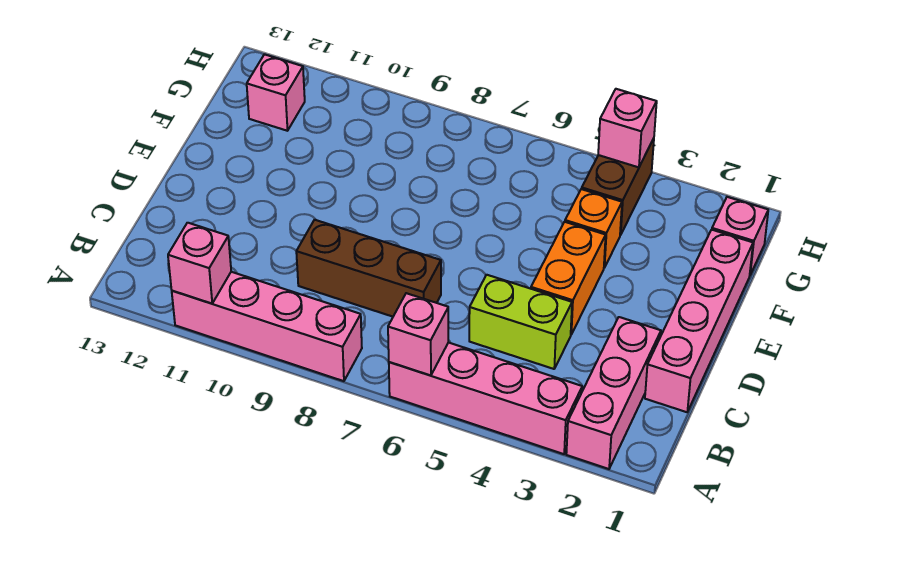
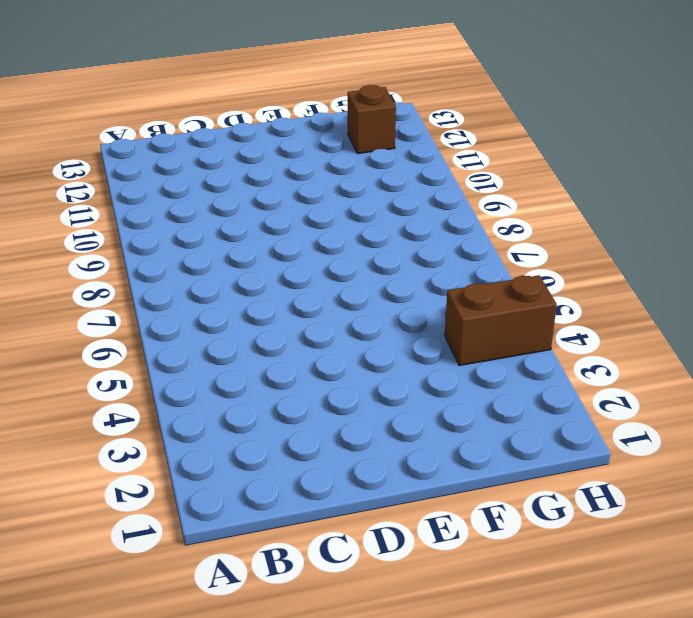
brown 1x1 brick [348,85,396,154] -> pink 1x1 brick [247,54,305,131]
none -> pink 1x3 brick [566,317,661,469]
none -> pink 1x4 brick [389,343,582,454]
none -> pink 1x4 brick [172,272,362,381]

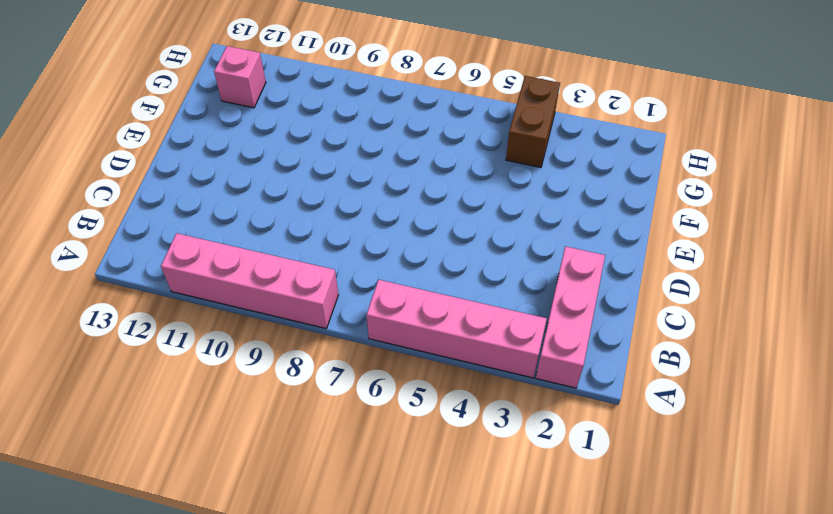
none -> pink 1x4 brick [645,230,753,412]
none -> lime 1x2 brick [469,275,572,369]
none -> brown 1x3 brick [296,220,441,317]

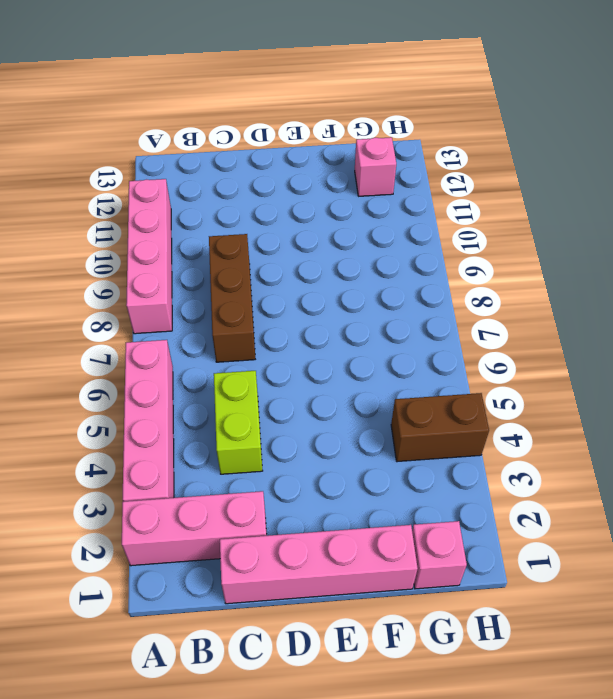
none -> orange 1x2 brick [531,222,606,334]
none -> orange 1x1 brick [565,189,622,268]
none -> pink 1x1 brick [388,293,448,376]

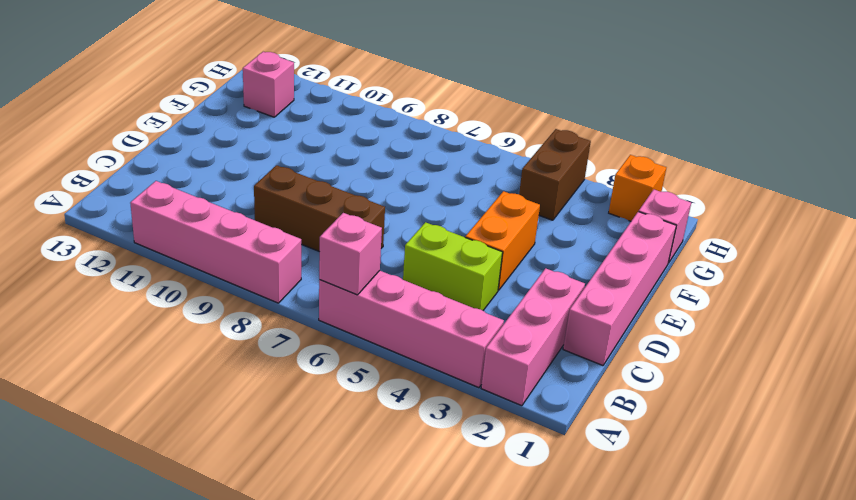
orange 1x1 brick [609,155,667,221] -> orange 1x1 brick moved to [565,189,622,268]
none -> pink 1x1 brick [168,223,231,304]
none -> pink 1x1 brick [598,89,657,167]

